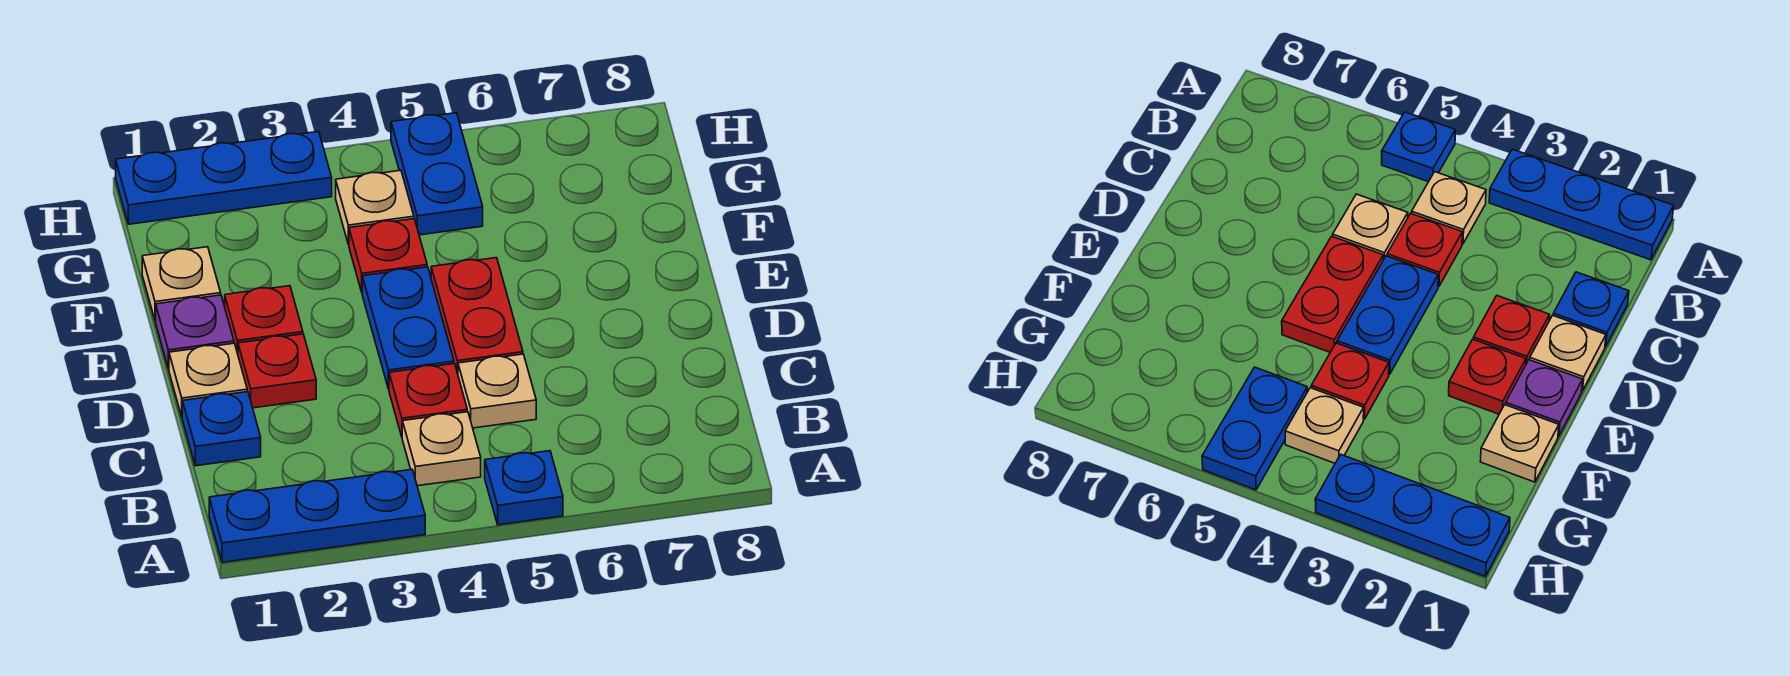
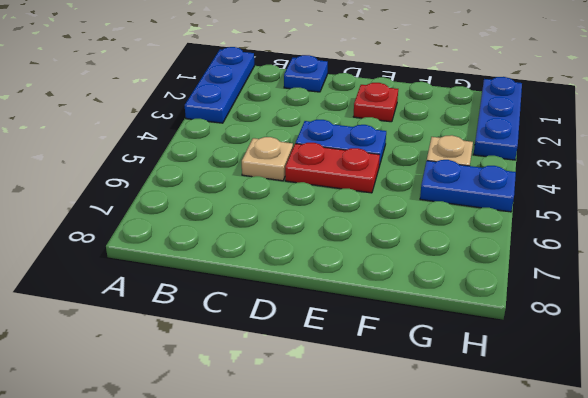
none -> blue 1x1 plate [485,451,563,525]
none -> tan 1x1 plate [402,412,481,486]
none -> red 1x1 plate [389,364,467,436]

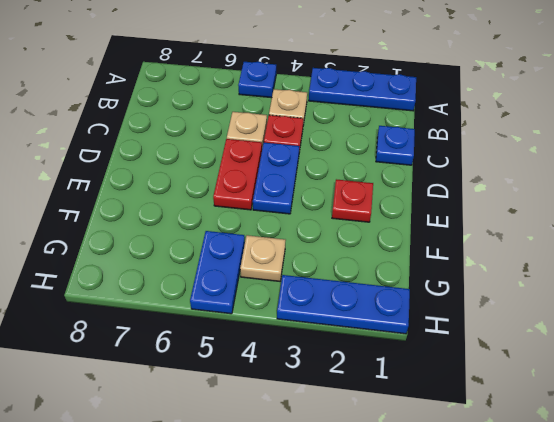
none -> tan 1x1 plate [169,343,247,416]
none -> red 1x1 plate [238,334,316,408]
none -> purple 1x1 plate [156,295,234,369]

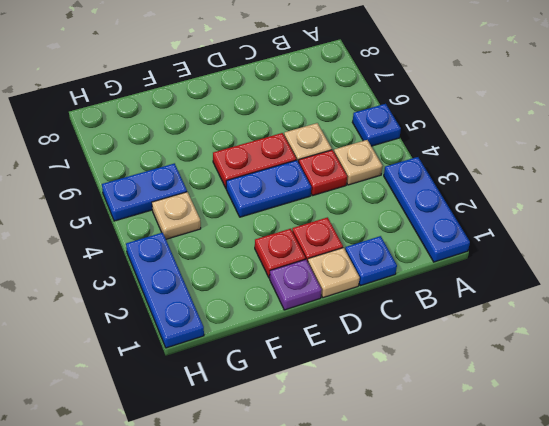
none -> tan 1x1 plate [142,247,221,321]
none -> red 1x1 plate [349,219,427,292]

